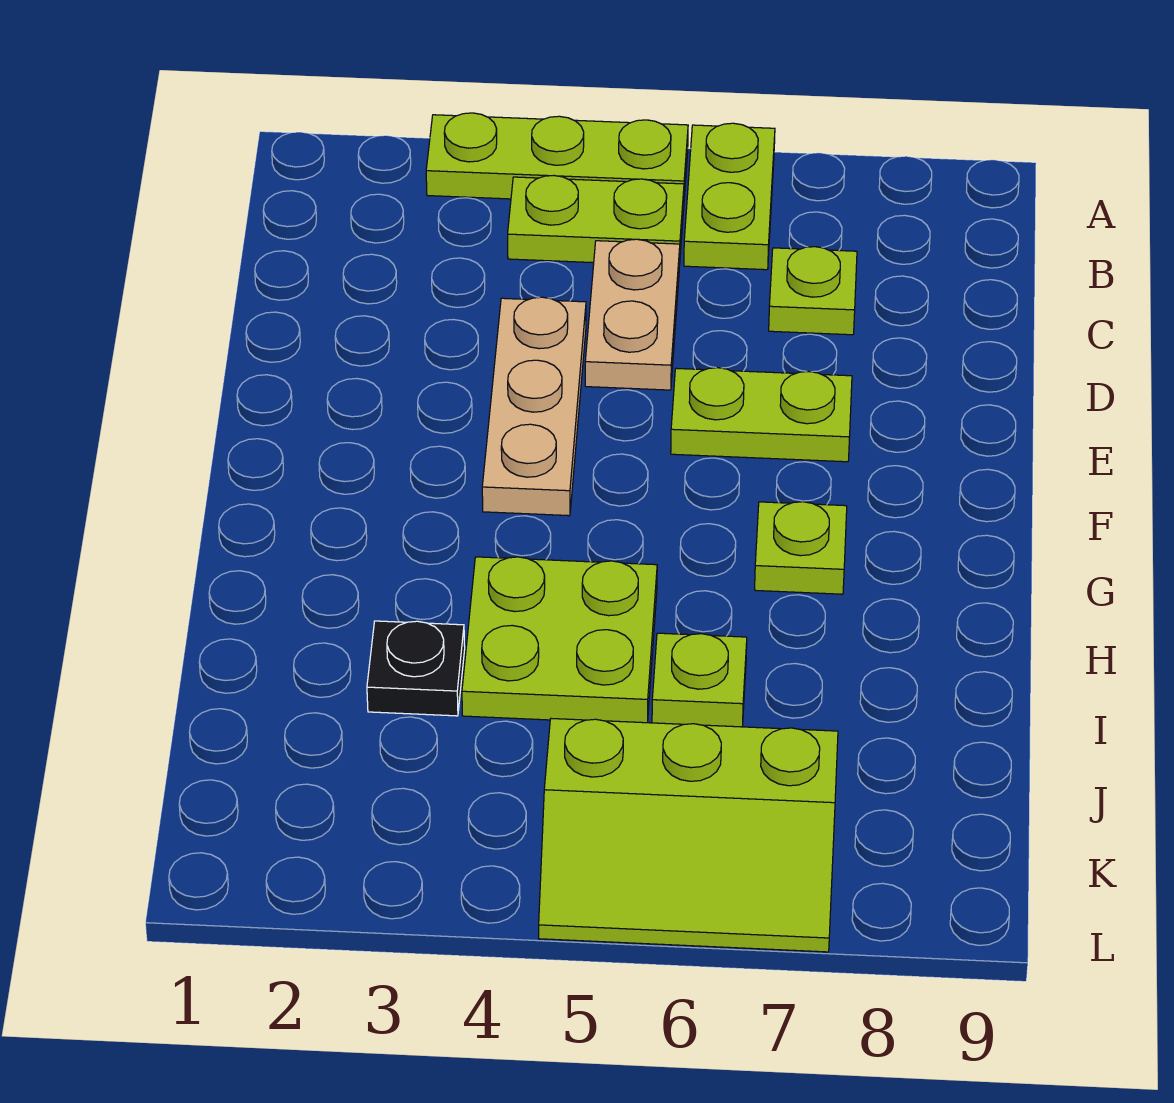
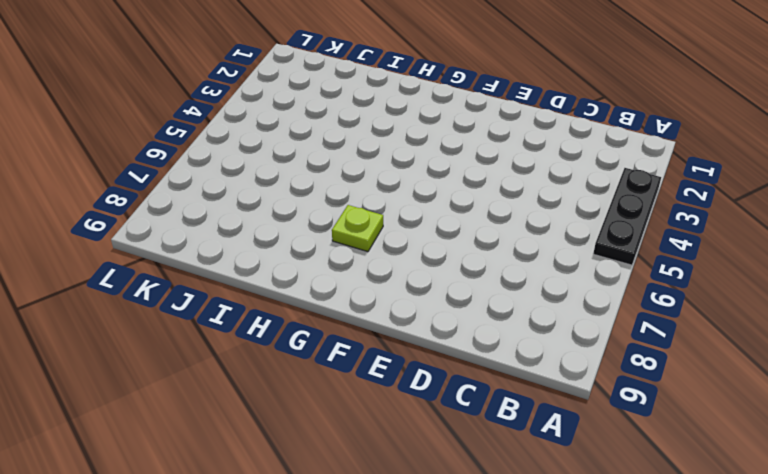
black 1x3 plate [593,168,661,265] -> lime 1x3 plate [426,113,688,199]
none -> lime 1x2 plate [684,123,775,270]
none -> lime 1x2 plate [508,175,684,266]
none -> tan 1x2 plate [585,239,680,390]

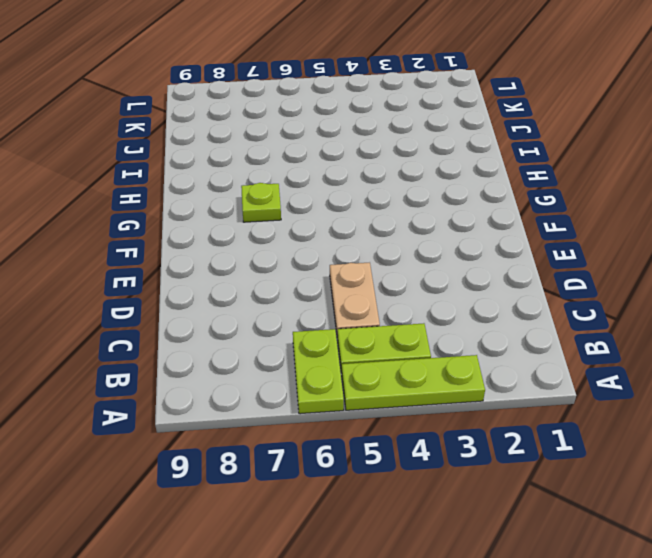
none -> lime 1x1 plate [769,247,857,335]
none -> tan 1x3 plate [482,297,586,516]
none -> lime 1x2 plate [671,368,852,462]

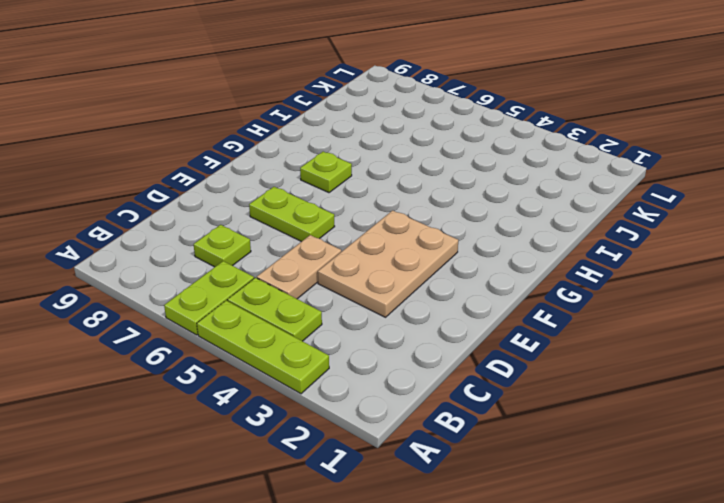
tan 2x3 plate [318,210,458,317] -> tan 1x3 plate [482,297,586,516]
none -> lime 2x2 plate [462,557,657,723]
none -> black 1x1 plate [367,621,465,716]
none -> lime 1x1 plate [652,633,747,727]

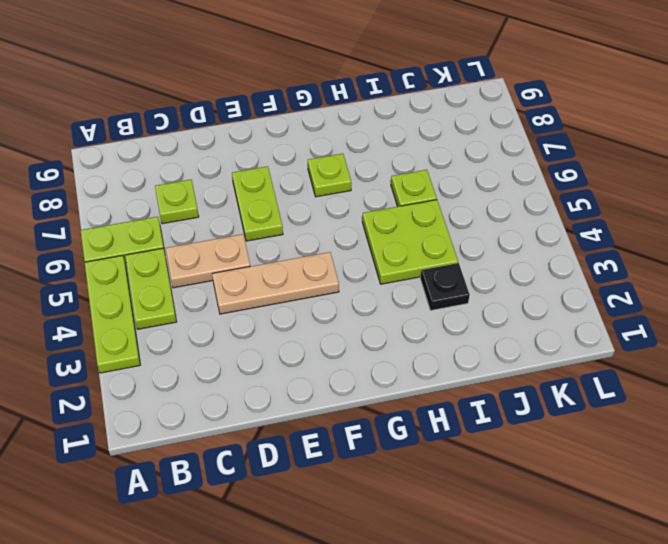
none -> lime 2x3 slope [539,719,838,952]

